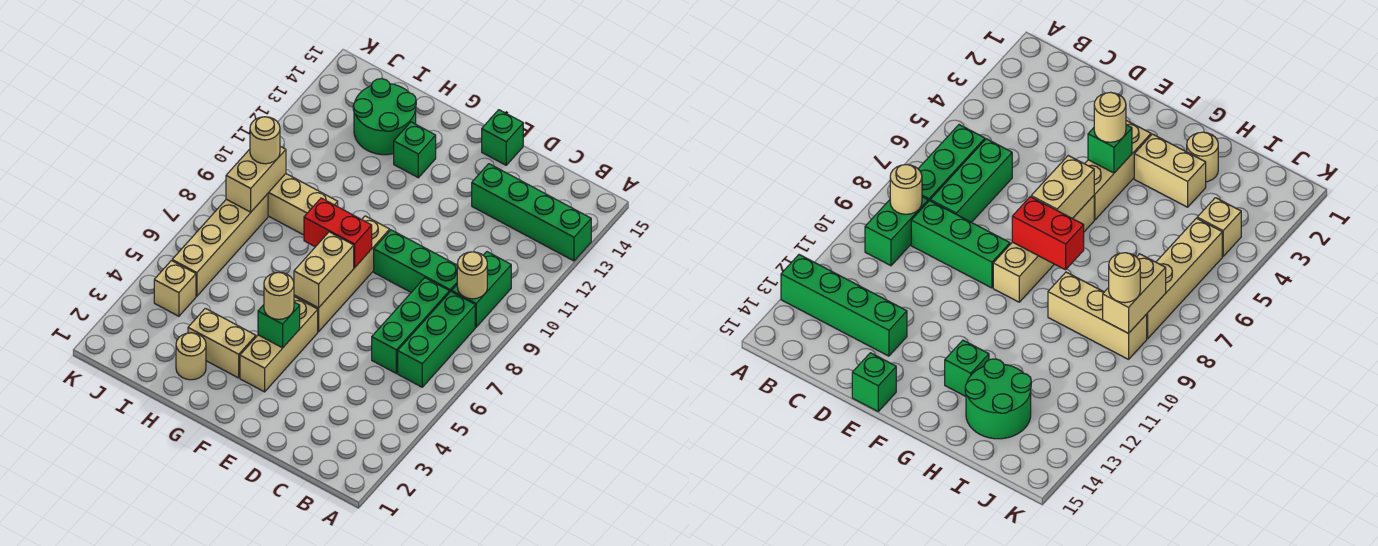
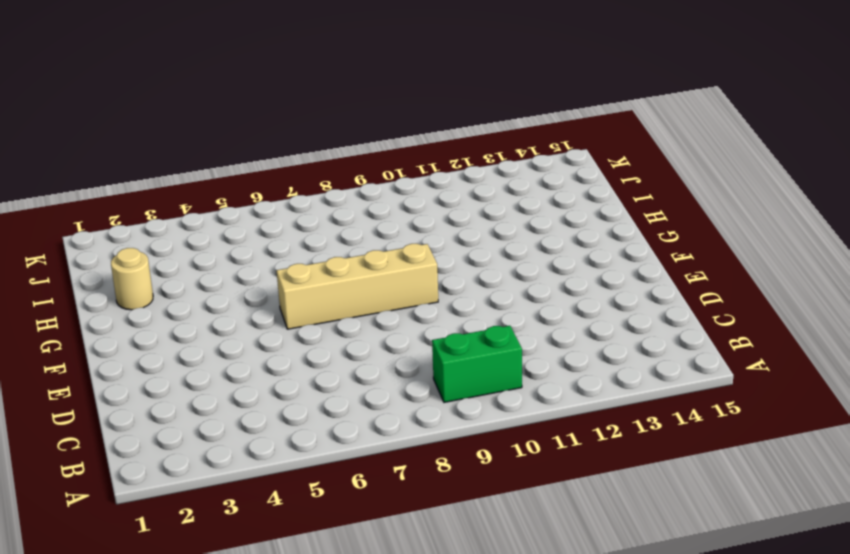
none -> green 1x4 brick [472,164,591,261]
none -> green 1x3 brick [398,292,475,387]
none -> green 1x3 brick [372,278,449,373]

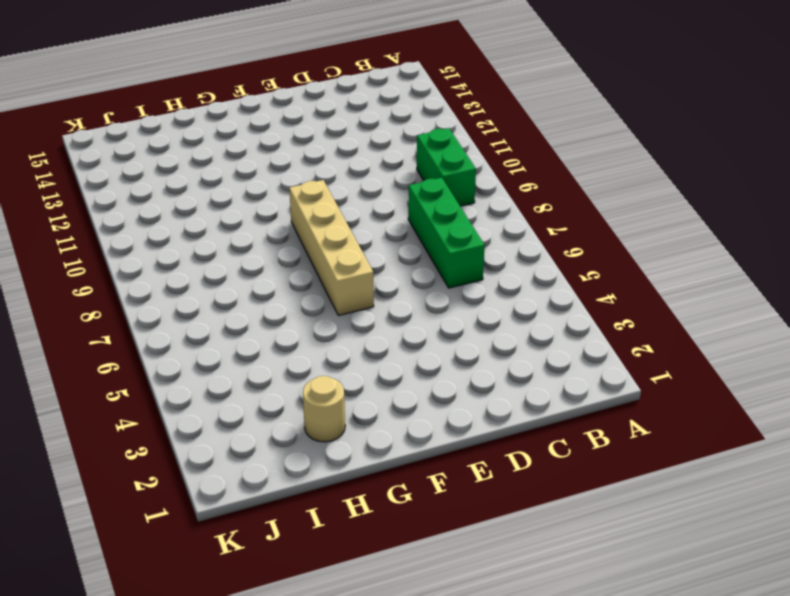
none -> green 1x4 brick [472,164,591,261]
none -> green 1x3 brick [398,292,475,387]
none -> green 1x3 brick [374,230,457,293]

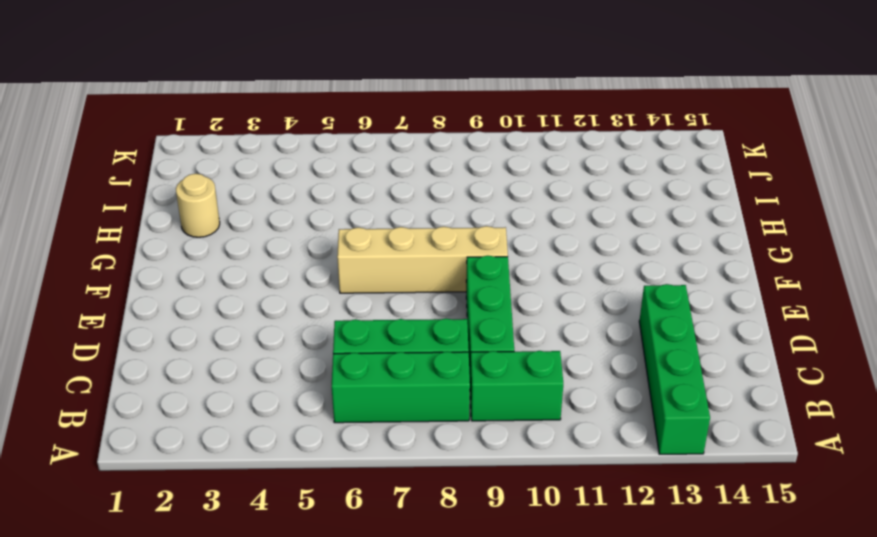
none -> green 1x1 brick [482,110,523,165]
none -> tan 1x3 brick [240,297,318,392]
none -> tan 1x2 brick [188,308,256,378]

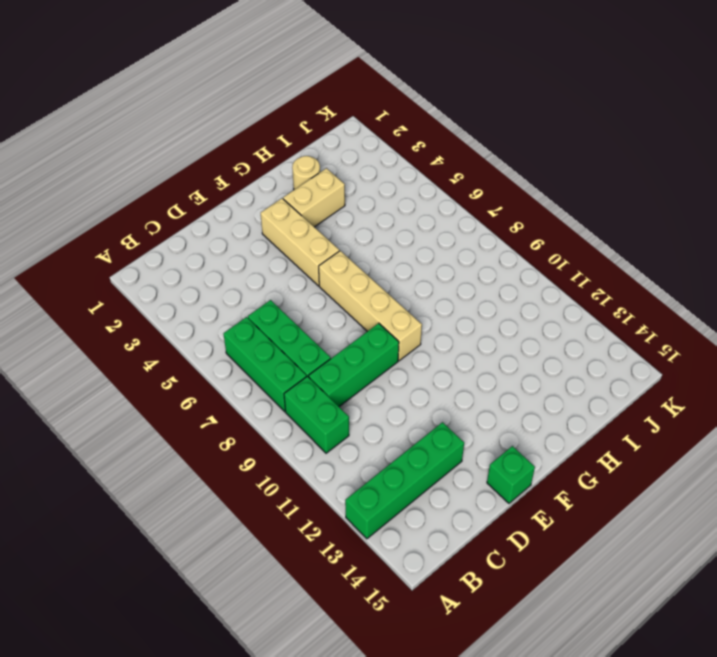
none -> green 1x1 brick [394,122,436,178]
none -> tan 1x3 brick [268,174,338,235]
none -> green 2x2 round brick [353,79,416,155]

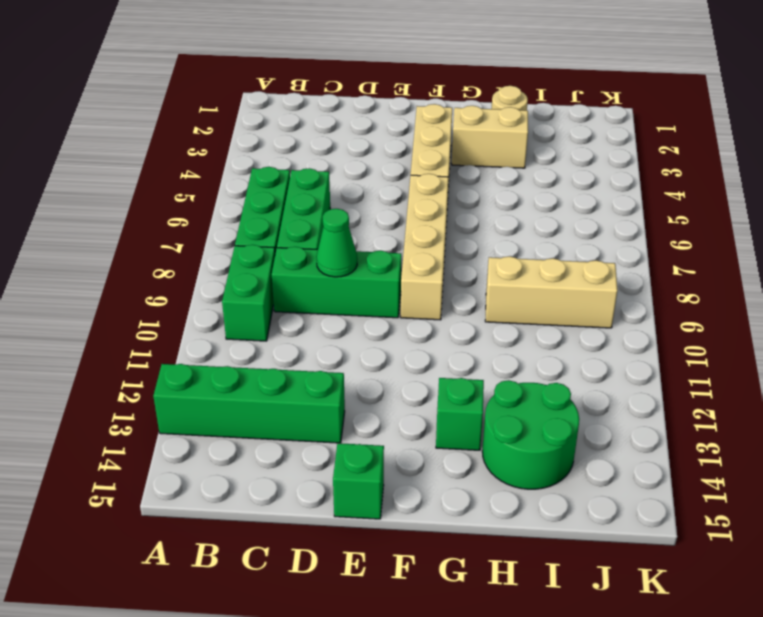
green 1x1 cone [316,209,357,277] -> none
none -> tan 1x1 brick [154,261,196,316]
none -> tan 1x4 brick [172,194,268,296]
none -> tan 1x1 round brick [457,252,487,299]

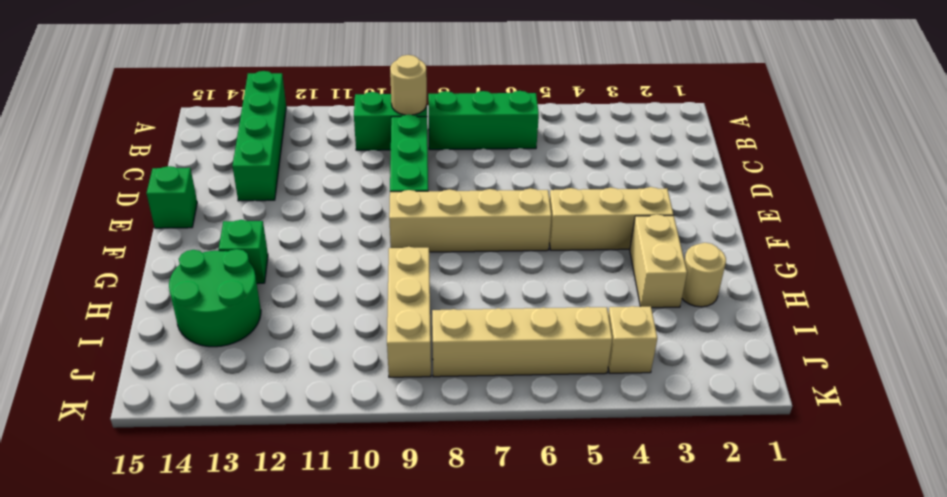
none -> green 1x3 brick [372,278,449,373]
none -> green 1x1 brick [258,302,300,348]
none -> tan 1x2 brick [294,232,354,308]

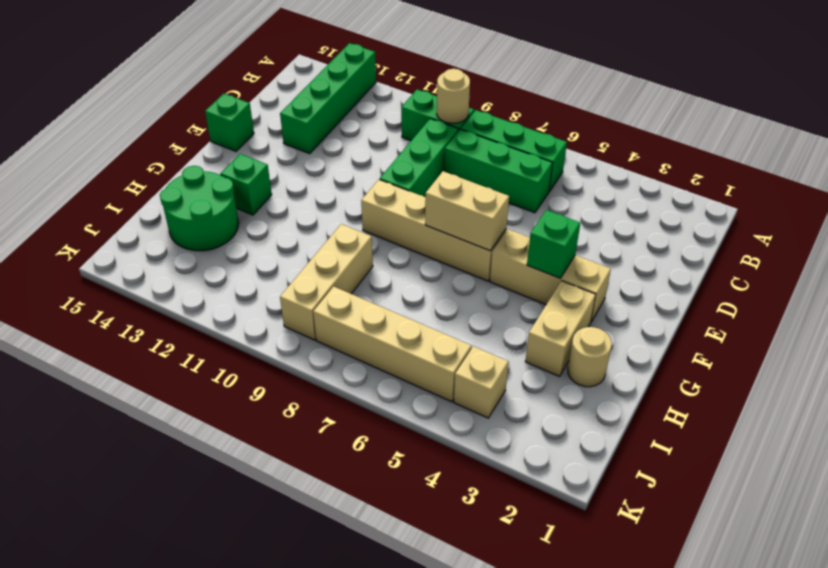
none -> red 1x2 brick [304,198,372,268]
none -> tan 1x2 brick [226,147,286,212]
none -> tan 1x1 round brick [264,272,294,319]

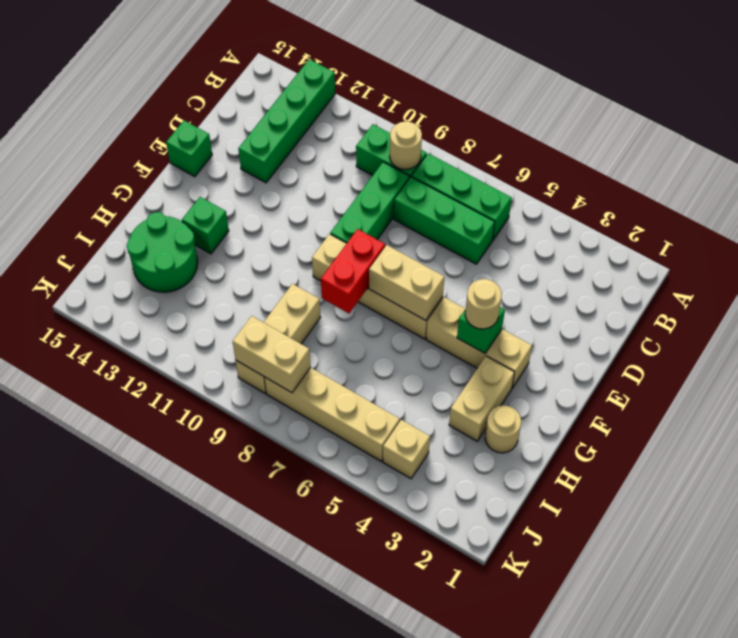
none -> tan 1x1 round brick [250,117,280,164]

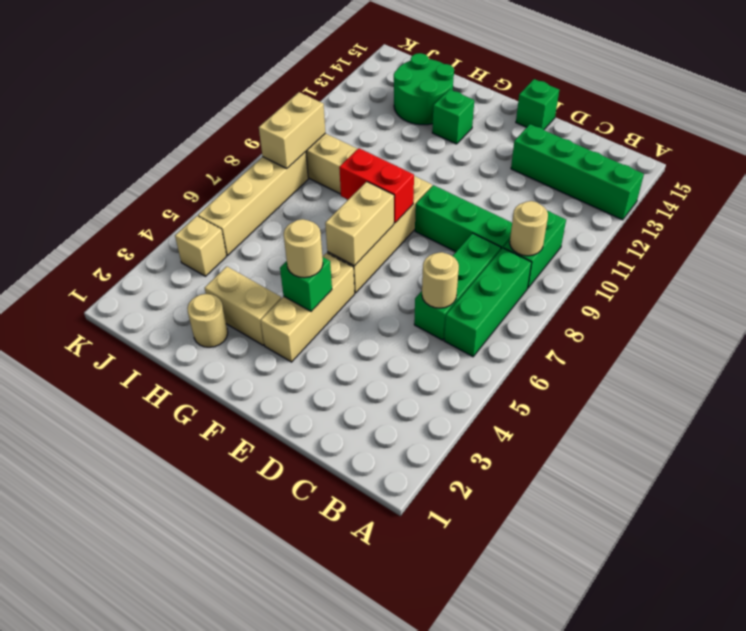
tan 1x1 round brick [422,252,459,308] -> tan 1x1 round brick moved to [250,117,280,164]

